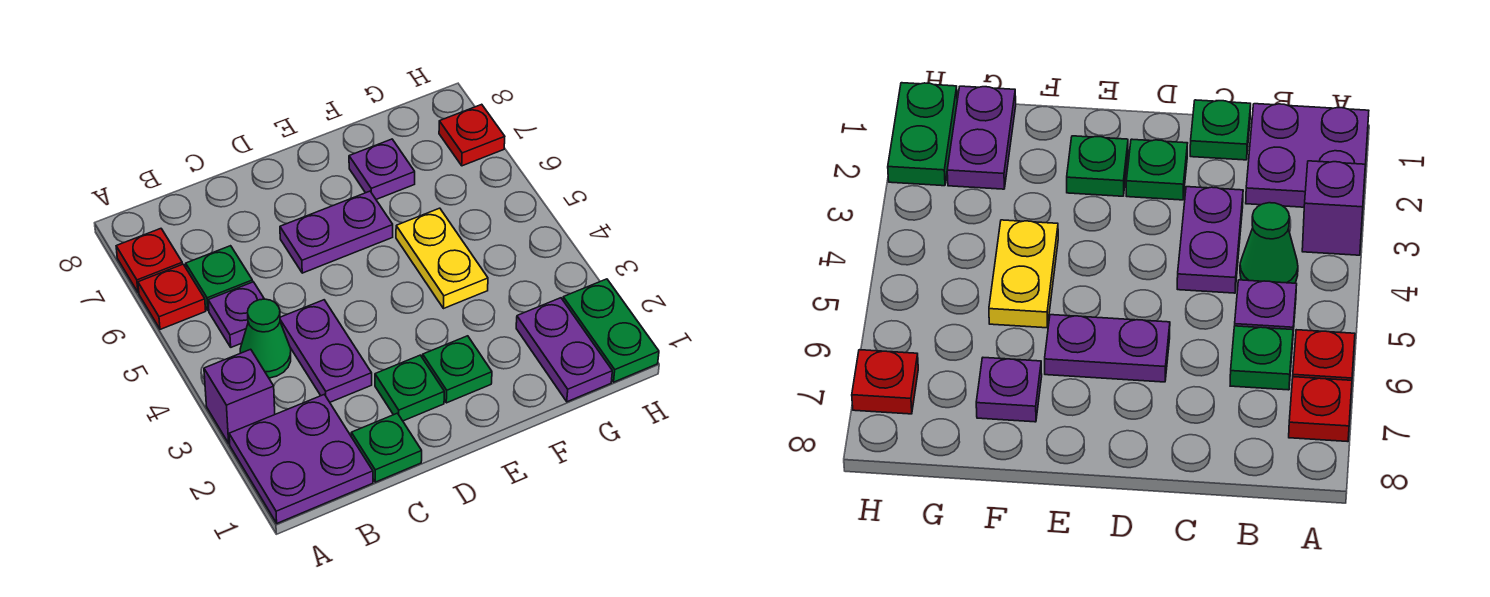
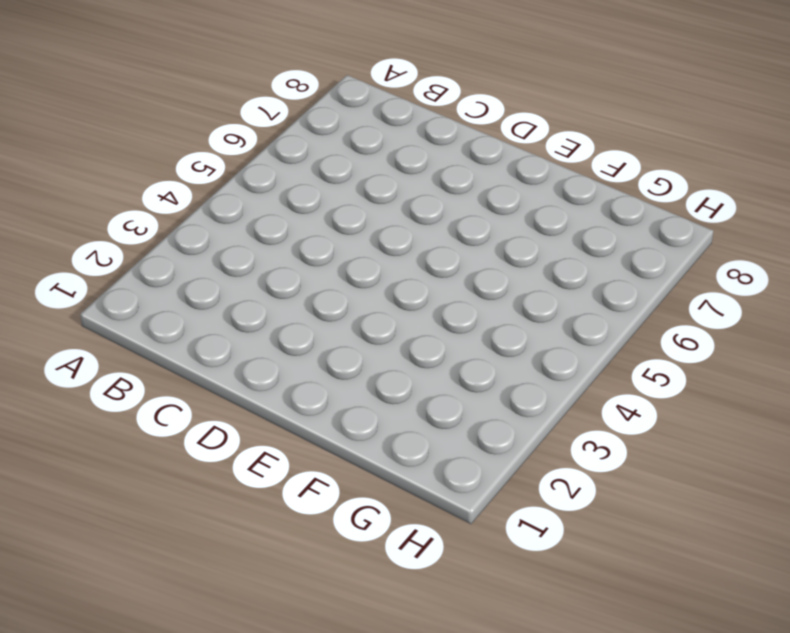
none -> purple 2x2 plate [229,394,373,523]
none -> purple 1x1 brick [204,349,275,444]
none -> red 1x1 plate [138,264,206,329]

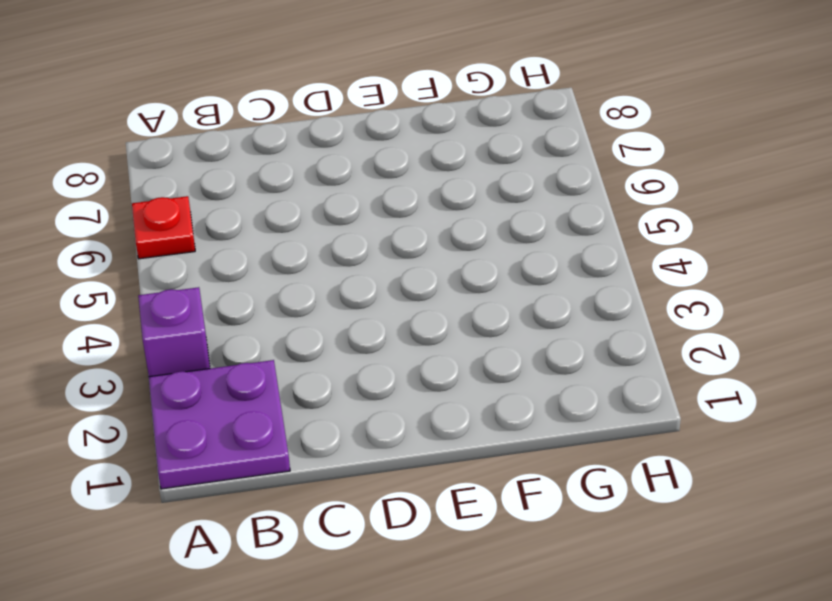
none -> red 1x1 plate [116,229,182,293]
none -> green 1x1 cone [240,299,291,378]
none -> purple 1x1 plate [208,282,264,347]

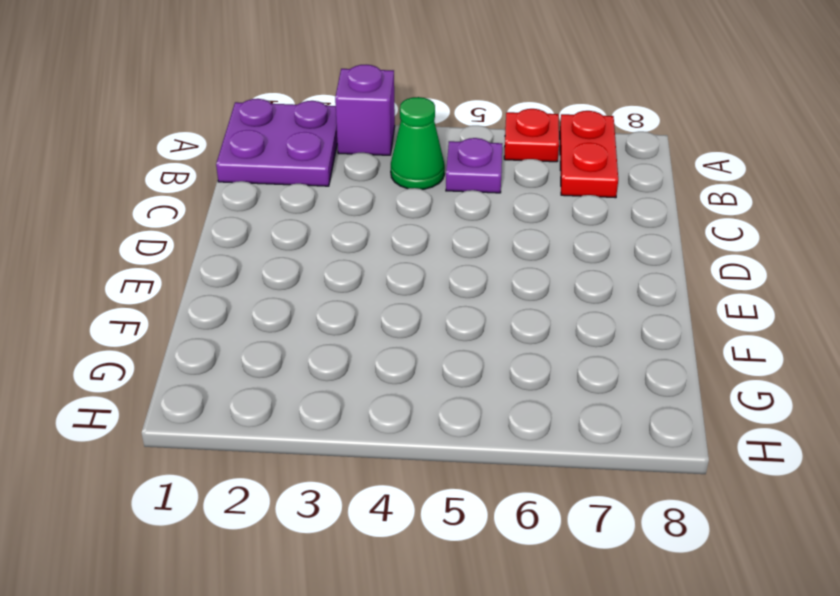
red 1x2 plate [560,111,618,198] -> red 1x1 plate [116,229,182,293]
none -> green 1x1 plate [186,246,253,310]
none -> green 1x1 plate [351,413,422,482]
none -> purple 1x2 plate [280,300,372,402]

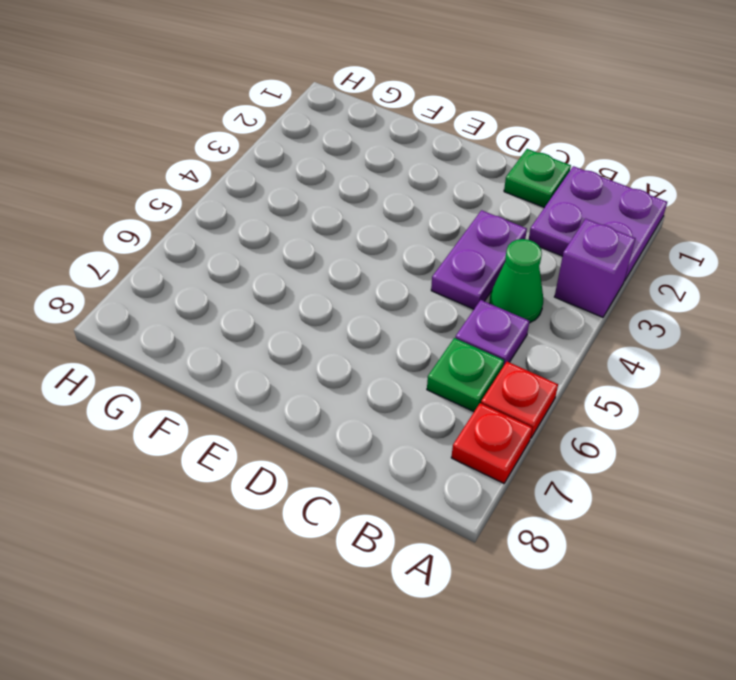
none -> green 1x1 plate [375,355,444,421]
none -> purple 1x2 plate [280,191,393,273]
none -> green 1x1 plate [423,336,492,403]

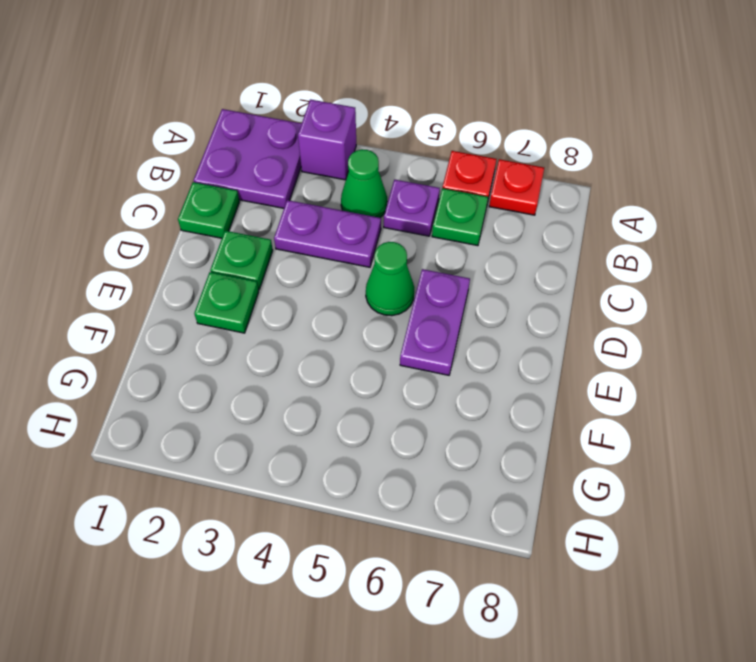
green 1x1 cone [366,242,414,316] -> none
none -> yellow 1x2 plate [396,208,488,309]
none -> purple 1x1 plate [349,139,415,199]
none -> purple 1x2 plate [516,298,612,402]

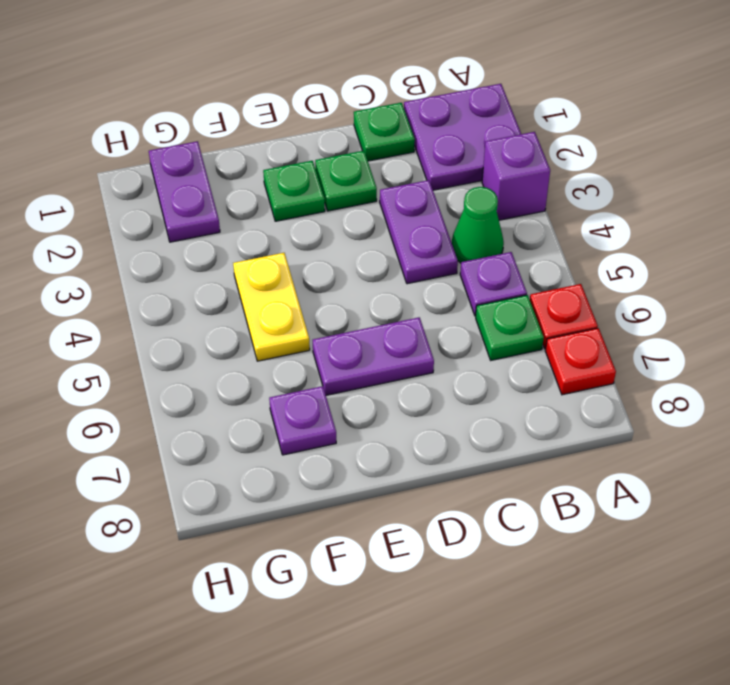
none -> green 1x2 plate [563,279,659,382]
none -> red 1x1 plate [439,104,505,166]

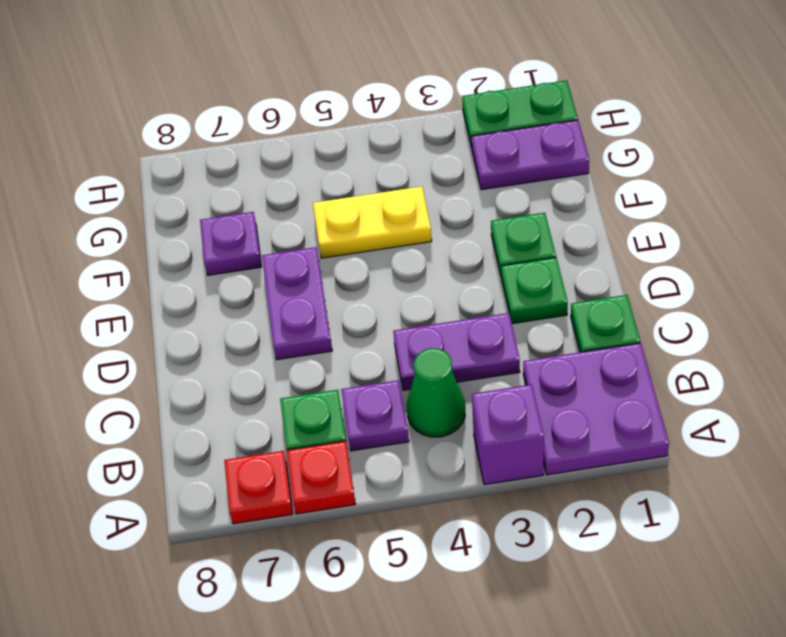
none -> red 1x1 plate [439,104,505,166]

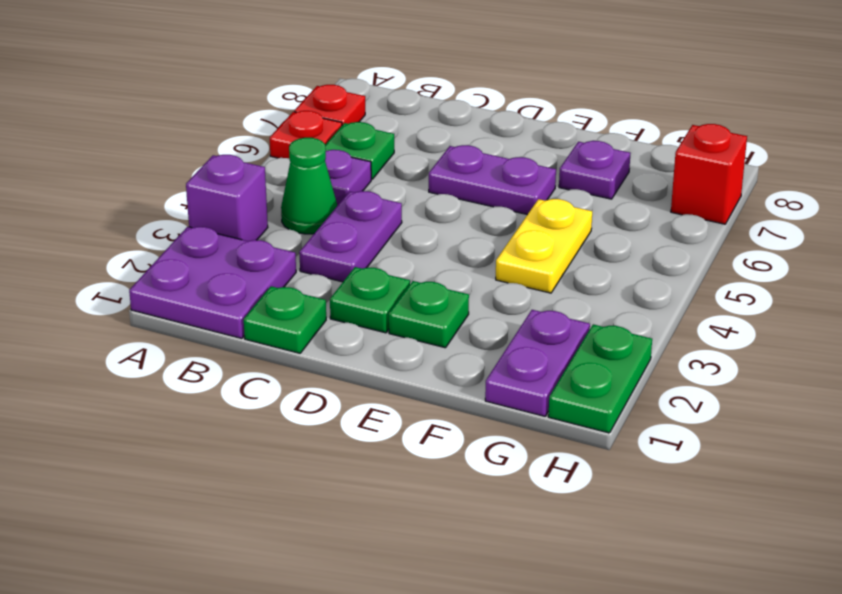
red 1x1 brick [671,124,747,224] -> red 1x1 plate [439,104,505,166]

